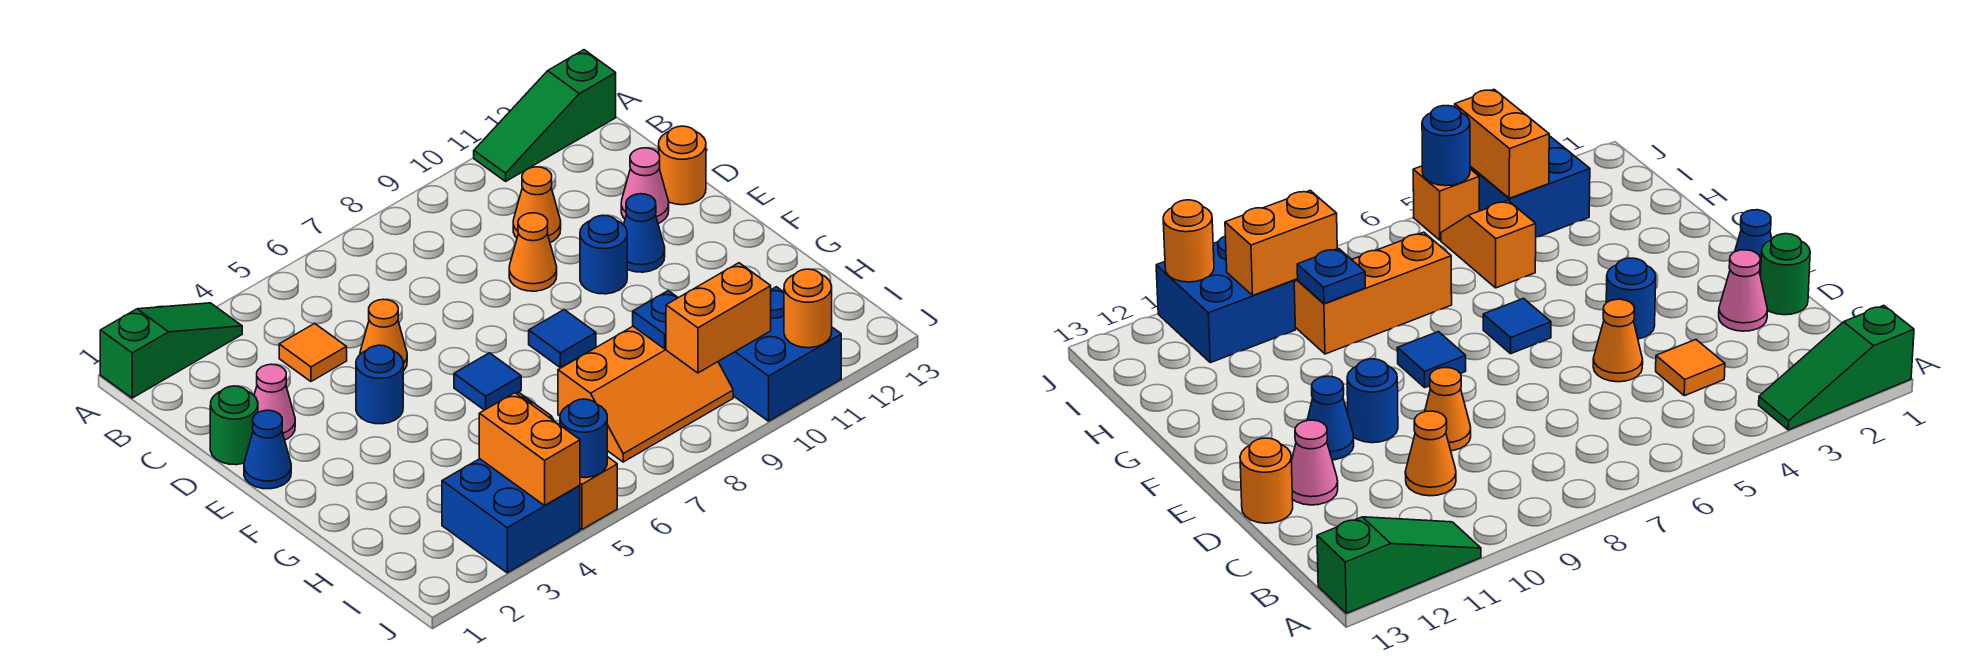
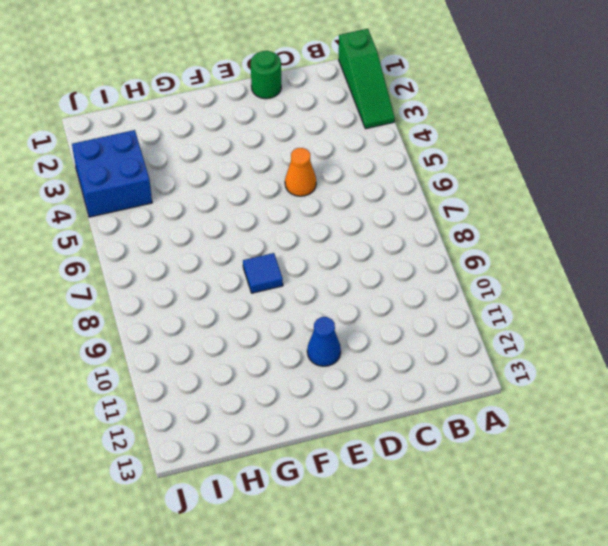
none -> green 1x3 slope [474,50,616,181]
none -> orange 1x1 tile [279,323,347,381]
none -> orange 1x1 cone [513,167,561,243]

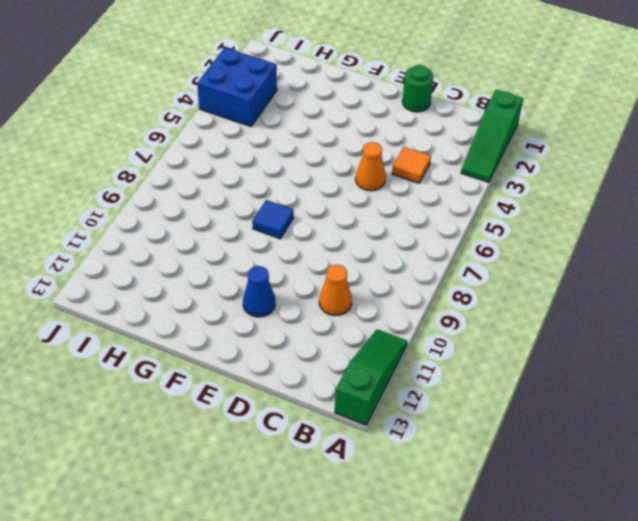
none -> pink 1x1 cone [254,364,295,440]
none -> orange 1x1 cone [509,213,557,291]
none -> pink 1x1 cone [621,148,669,223]

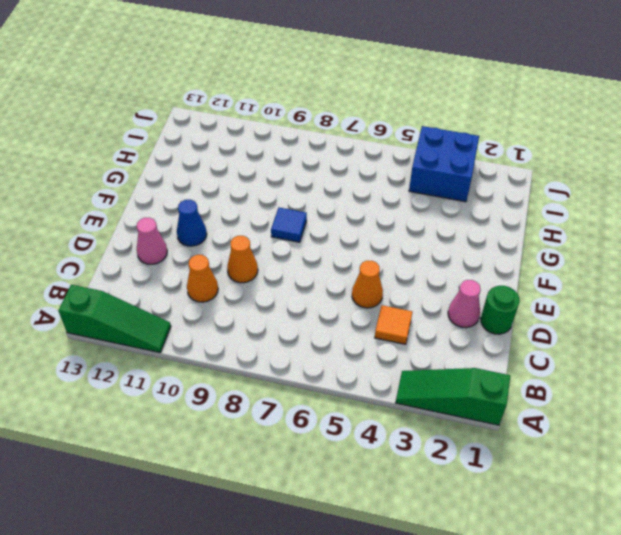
none -> orange 1x1 round brick [659,126,706,205]
none -> blue 1x1 cone [244,410,291,489]
none -> blue 1x1 round brick [356,345,403,424]

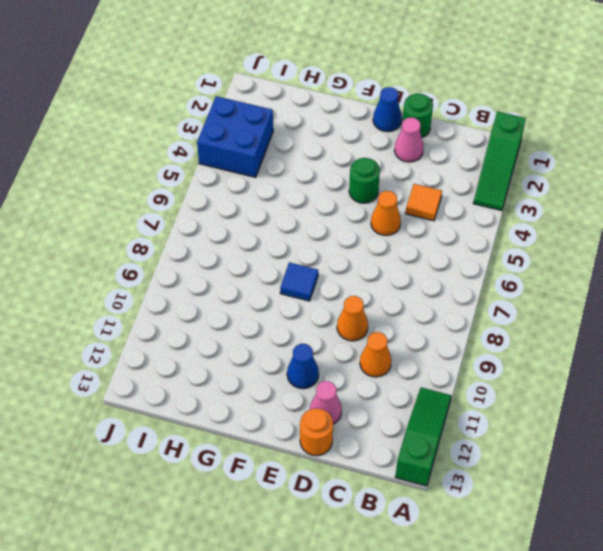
green 1x1 round brick [349,158,380,203] -> blue 1x1 round brick [356,345,403,424]
none -> blue 1x1 round brick [580,215,627,294]
none -> blue 1x1 tile [454,353,521,410]
none -> orange 1x2 slope [1441,201,1536,288]

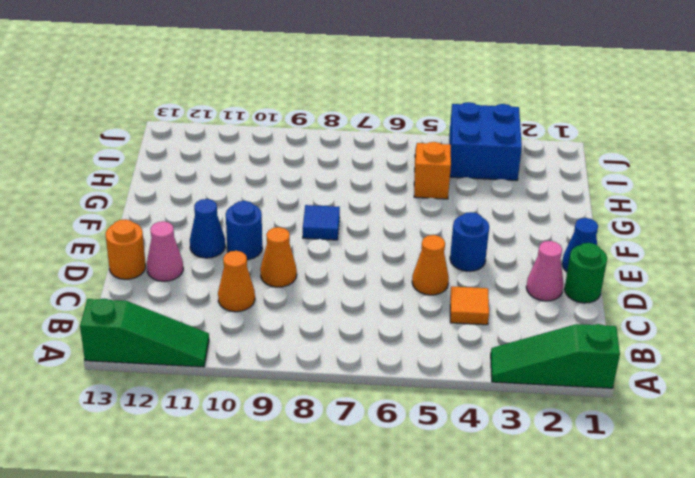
none -> blue 1x1 tile [454,353,521,410]
none -> orange 2x3 slope [558,326,733,462]
none -> blue 2x2 brick [718,287,841,421]

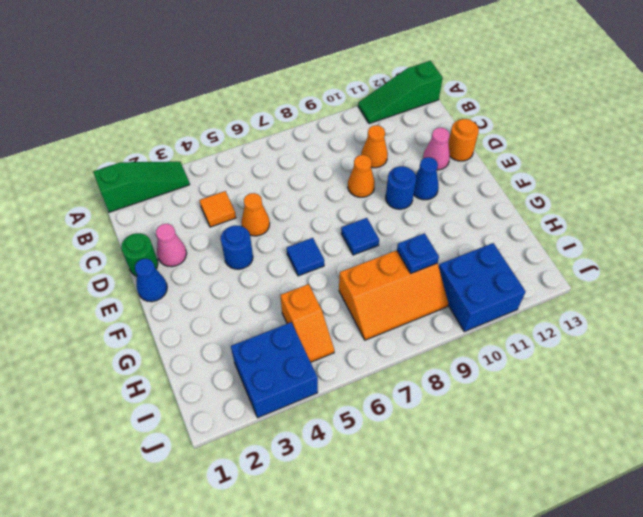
none -> orange 1x1 brick [580,457,617,529]
none -> orange 1x2 brick [479,393,580,505]
none -> orange 1x2 brick [666,263,771,373]

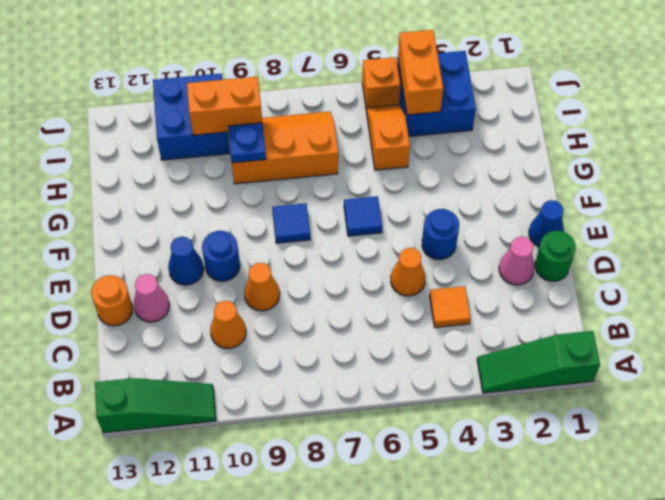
none -> blue 1x1 round brick [560,399,607,478]
none -> orange 1x1 round brick [784,269,832,348]

